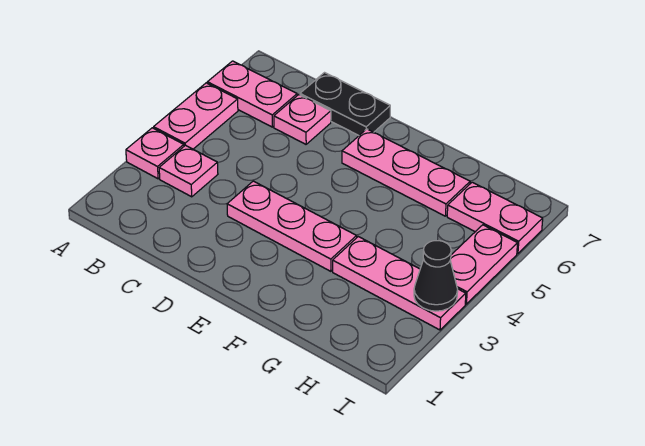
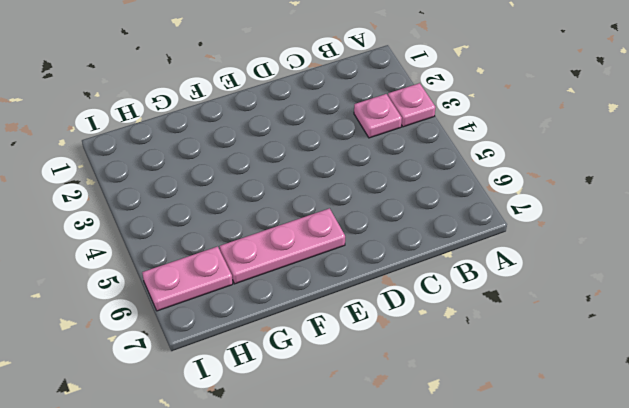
none -> pink 1x2 plate [154,83,238,149]
none -> pink 1x2 plate [207,61,297,127]
none -> pink 1x1 plate [274,95,331,144]

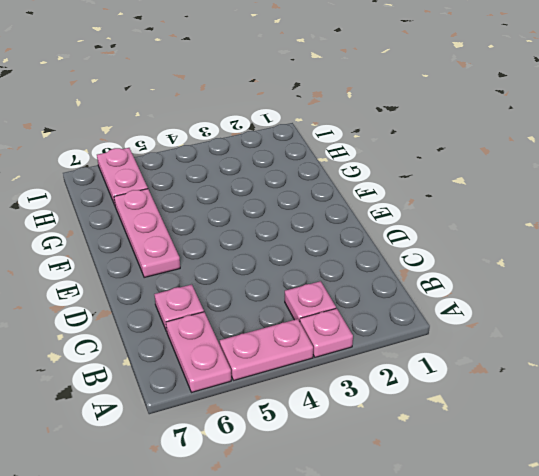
none -> black 1x2 plate [300,73,390,135]
none -> pink 1x3 plate [227,181,357,271]
none -> pink 1x3 plate [333,237,466,330]

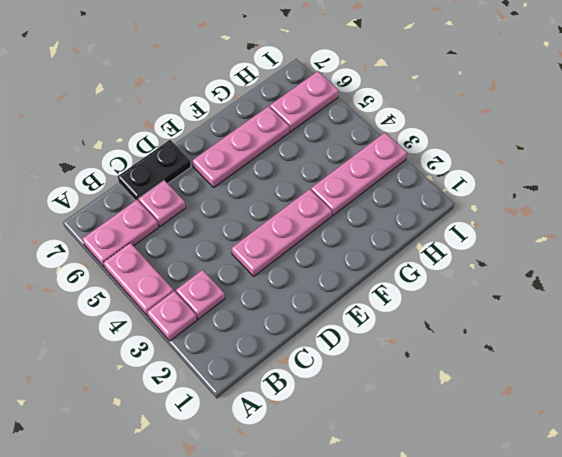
none -> pink 1x2 plate [450,225,518,304]
none -> black 1x1 cone [414,241,458,311]

